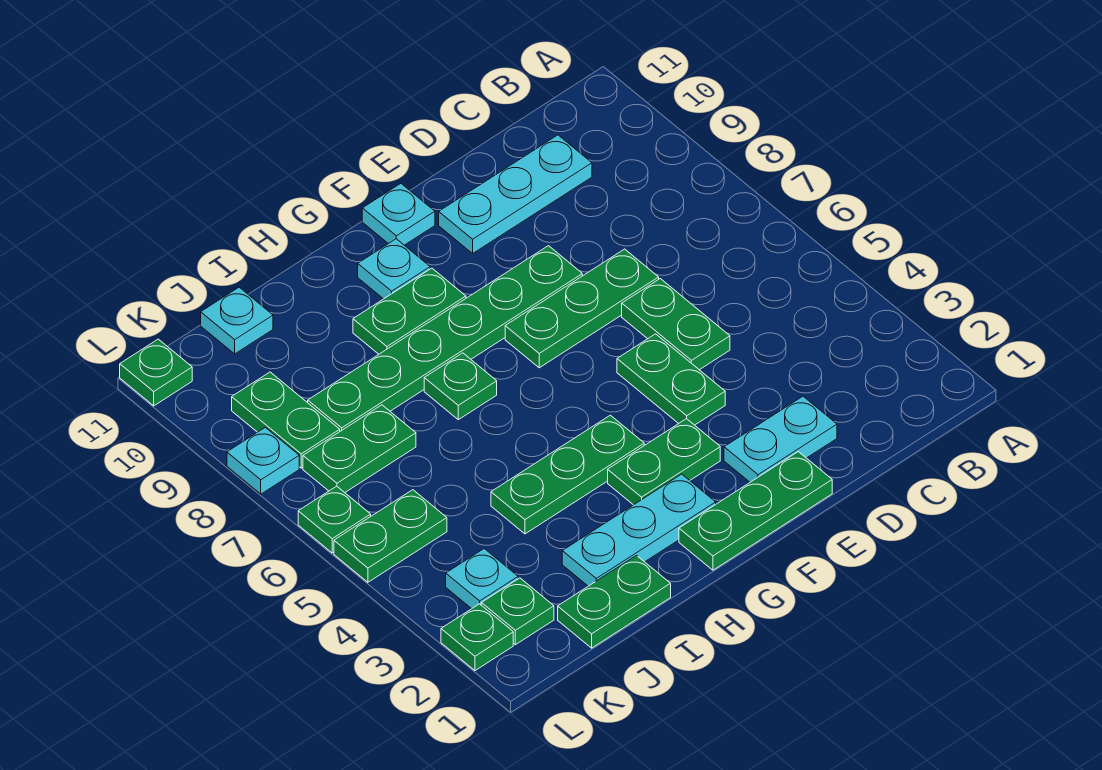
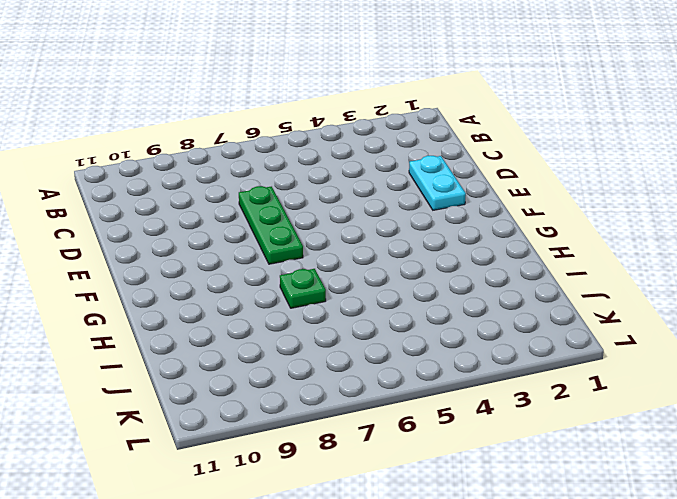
none -> cyan 1x3 plate [439,135,592,253]
none -> green 1x2 plate [622,279,730,370]
none -> green 1x3 plate [679,452,832,570]

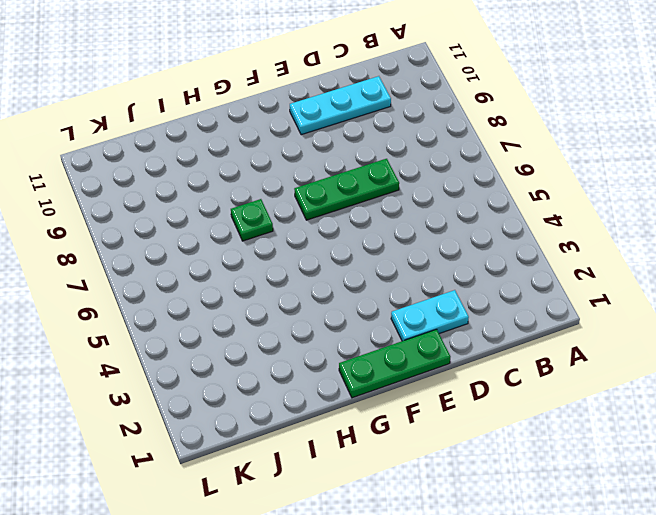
none -> green 1x2 plate [622,279,730,370]
none -> green 1x2 plate [617,334,725,425]
none -> green 1x6 plate [308,246,582,431]

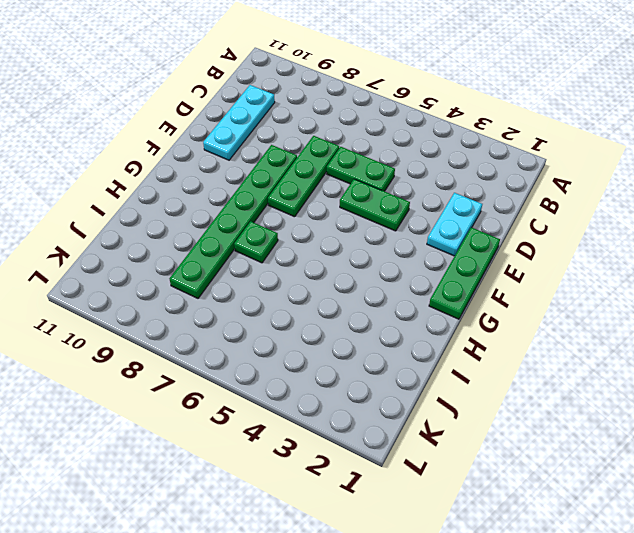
none -> green 1x2 plate [608,419,720,505]
none -> cyan 1x1 plate [362,184,435,245]
none -> cyan 1x3 plate [562,474,716,586]

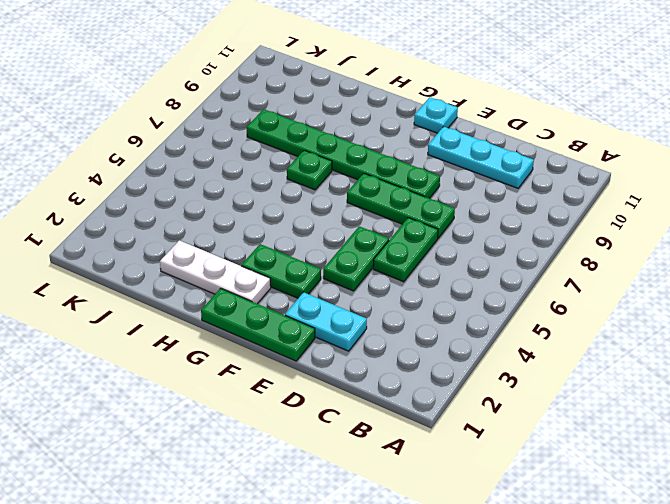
white 1x3 plate [160,240,271,304] -> cyan 1x3 plate [562,474,716,586]
none -> green 1x3 plate [491,415,644,534]
none -> green 1x2 plate [353,268,466,354]
none -> cyan 1x1 plate [358,239,430,299]

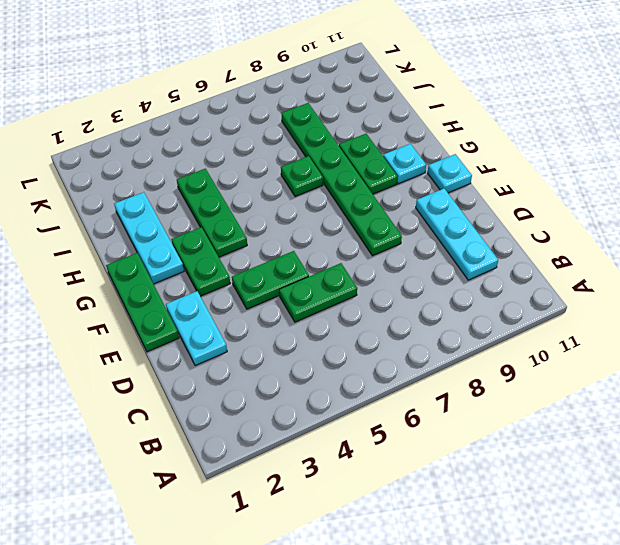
none -> green 1x3 plate [505,249,659,368]
none -> green 1x2 plate [558,556,671,648]
none -> green 1x2 plate [303,405,416,492]

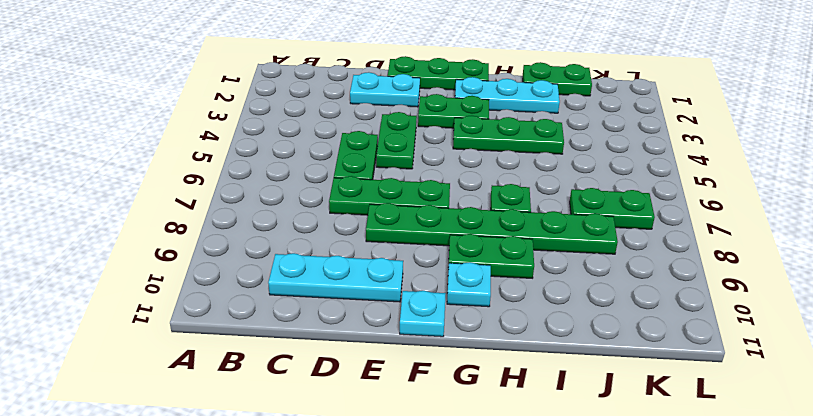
none -> cyan 1x1 plate [201,287,273,354]
none -> green 1x1 plate [481,578,554,645]
none -> cyan 1x1 plate [446,549,518,609]

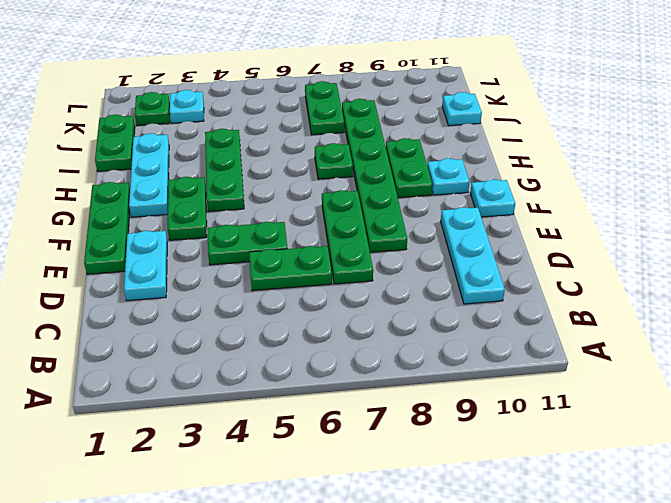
none -> green 1x2 plate [334,490,447,582]
none -> green 1x2 plate [232,372,340,468]
none -> green 1x1 plate [441,604,513,671]

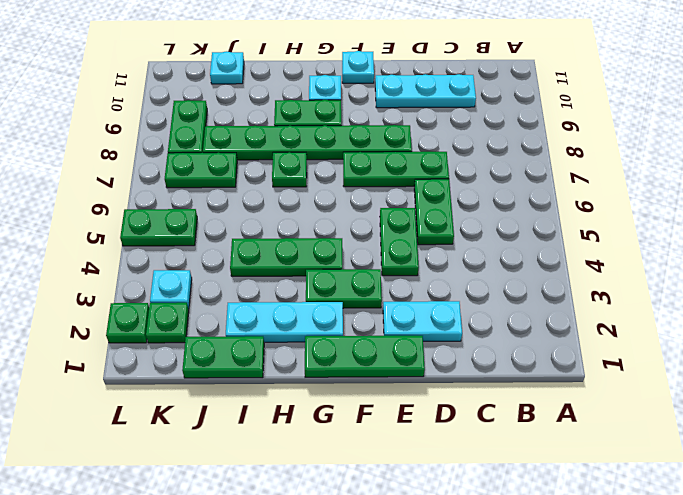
none -> green 1x1 plate [298,486,371,553]
none -> cyan 1x1 plate [227,427,299,494]
none -> green 1x1 plate [120,339,192,406]

